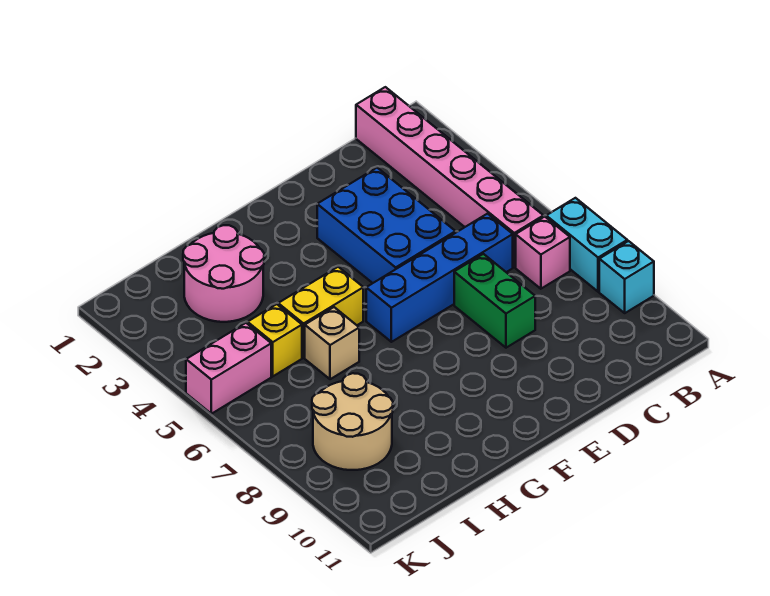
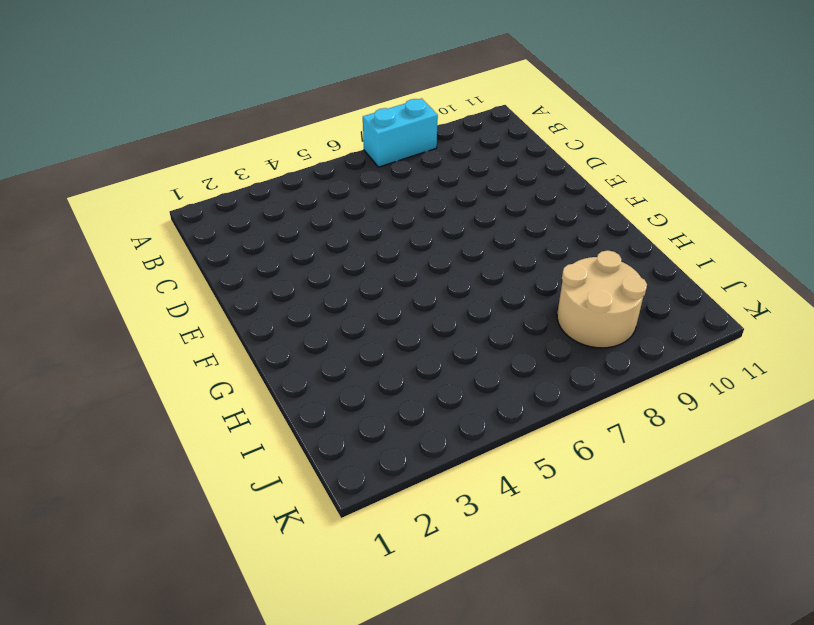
none -> cyan 1x1 brick [599,241,654,313]
none -> pink 1x6 brick [356,87,544,267]
none -> pink 1x1 brick [516,217,570,289]

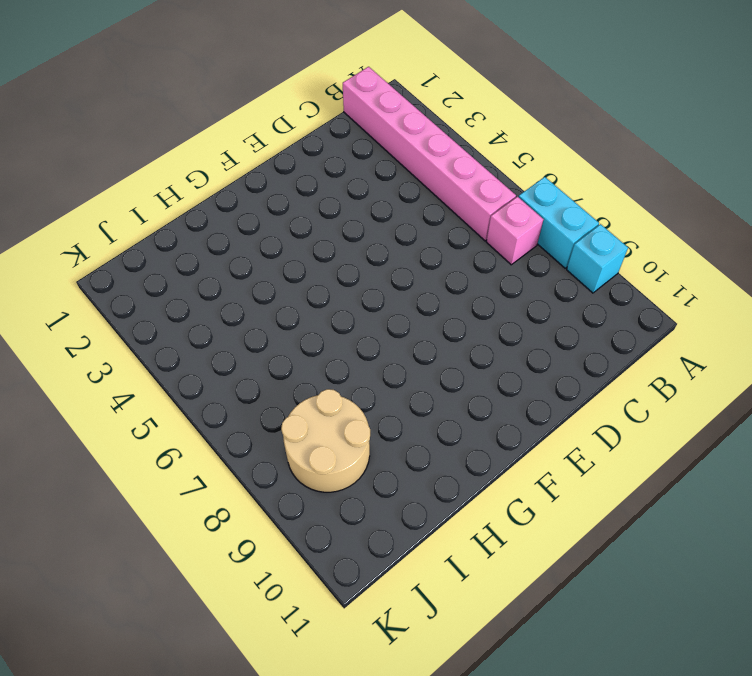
none -> blue 1x4 brick [366,214,513,342]
none -> blue 2x3 brick [317,168,456,283]
none -> green 1x2 brick [454,254,535,348]

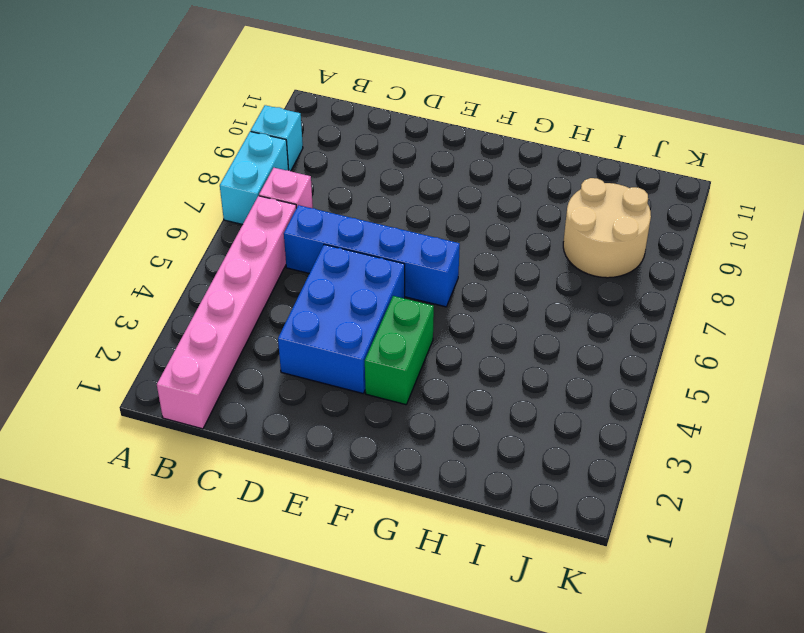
green 1x2 brick [365,296,434,405] -> green 1x2 brick moved to [454,254,535,348]
none -> yellow 1x2 brick [278,267,363,358]
none -> pink 2x2 round brick [183,225,264,322]
none -> tan 1x1 brick [305,307,359,379]

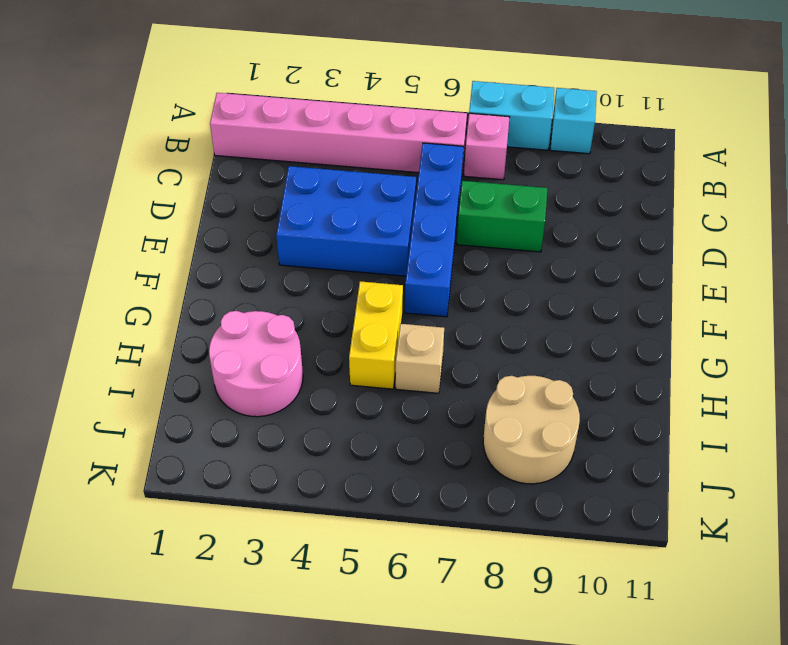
none -> yellow 1x1 brick [248,304,302,376]
none -> pink 1x2 brick [186,323,271,414]

